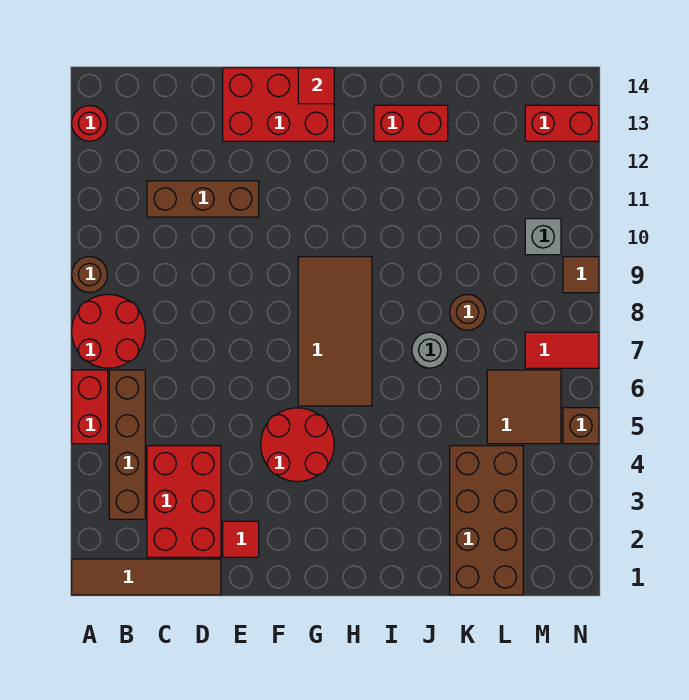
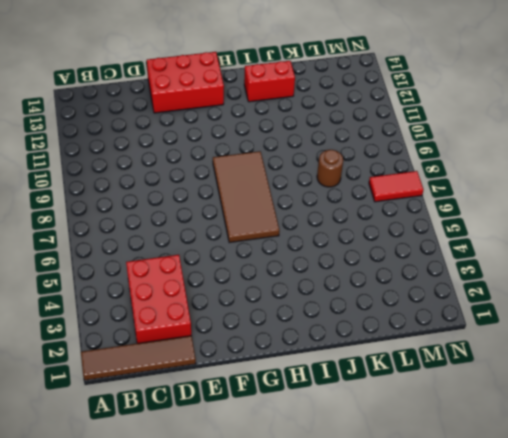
none -> red 1x2 brick [72,370,108,444]
none -> red 2x2 round brick [72,294,145,368]
none -> brown 1x1 round brick [72,257,108,293]

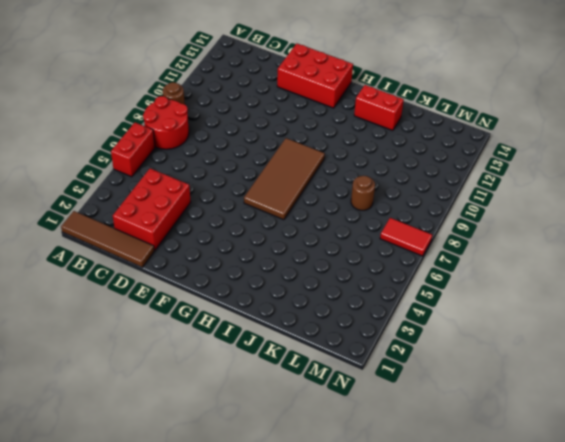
none -> red 1x1 round brick [72,105,108,141]
none -> brown 1x4 brick [109,370,145,519]
none -> brown 1x3 brick [147,181,259,217]

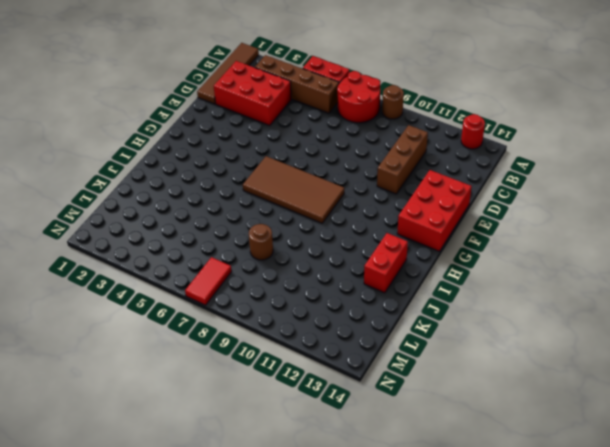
none -> red 1x1 tile [223,521,259,557]
none -> red 2x2 round brick [261,408,334,482]
none -> grey 1x1 round brick [412,332,448,368]

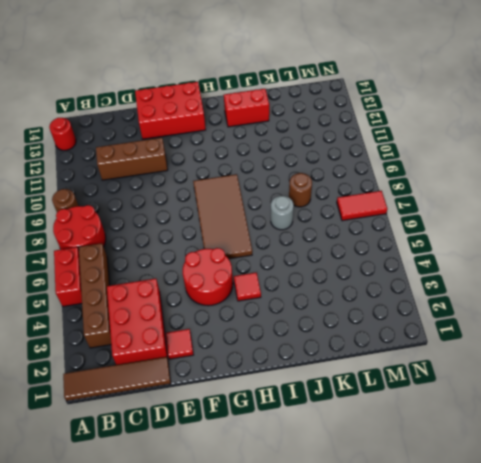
red 1x1 tile [234,273,261,301] -> red 1x1 tile moved to [298,68,334,104]
none -> brown 2x4 brick [450,446,523,595]
none -> brown 2x2 tile [487,370,561,444]
none -> grey 1x1 brick [525,219,561,255]

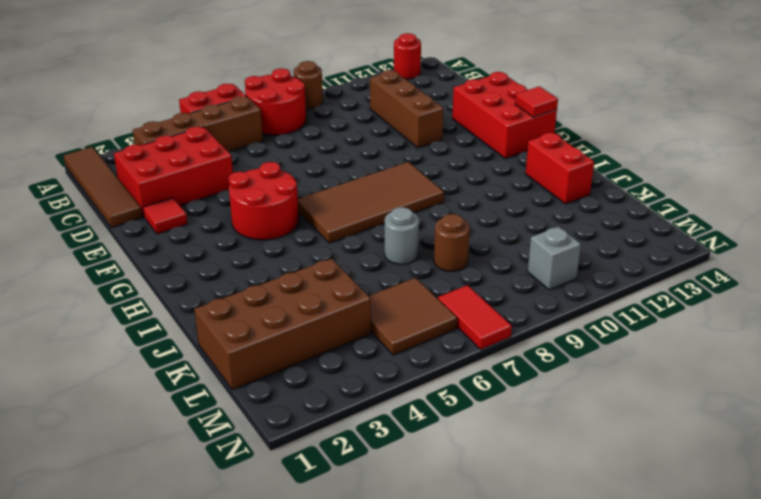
none -> red 1x2 brick [525,105,599,141]
none -> brown 1x1 brick [563,408,599,444]
none -> brown 1x1 tile [563,257,599,293]

